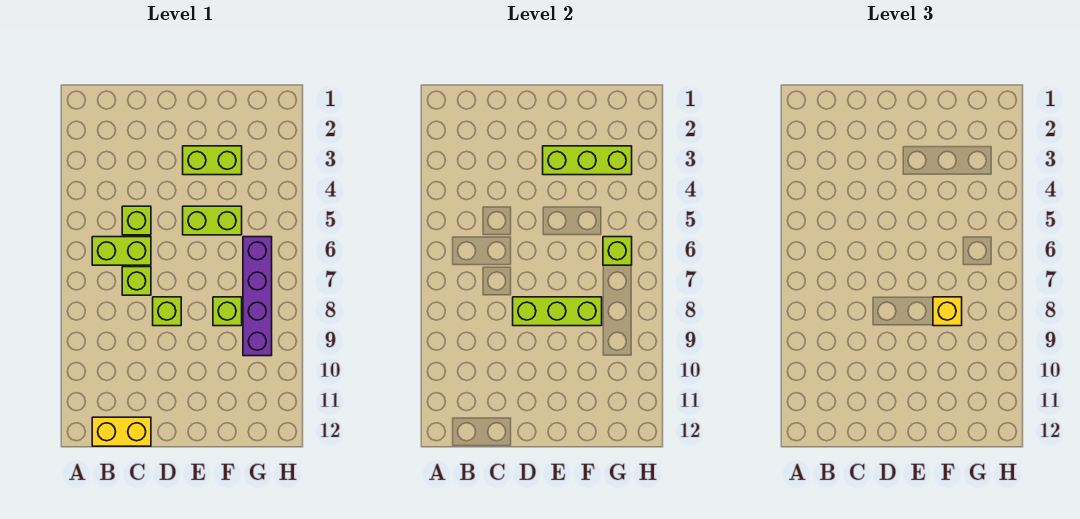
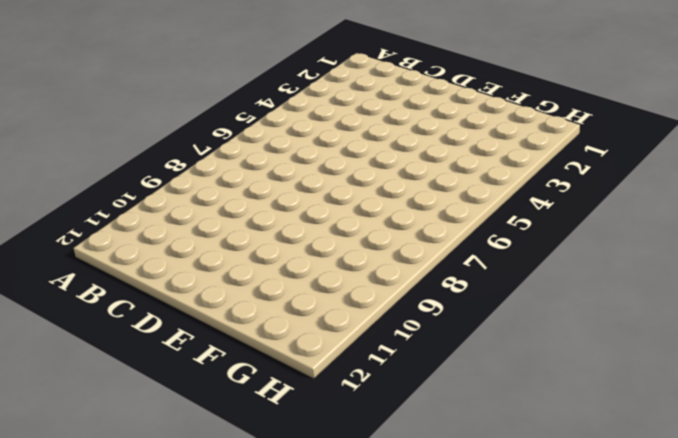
none -> lime 1x2 brick [92,237,151,265]
none -> yellow 1x2 brick [92,417,151,446]
none -> lime 1x1 brick [122,206,151,235]

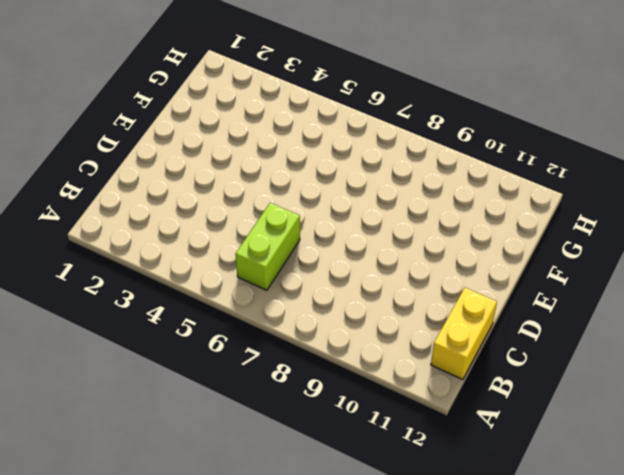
none -> lime 1x1 brick [122,206,151,235]
none -> lime 1x1 brick [122,267,151,295]
none -> lime 1x1 brick [153,297,181,326]

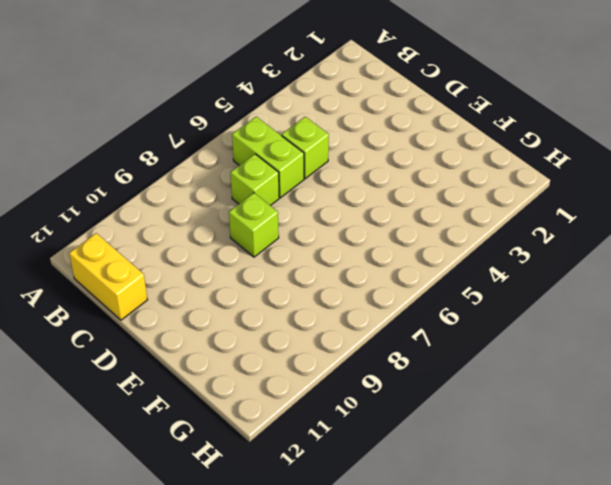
none -> lime 1x2 brick [183,146,242,175]
none -> lime 1x2 brick [183,206,242,235]
none -> lime 1x1 brick [213,297,242,326]

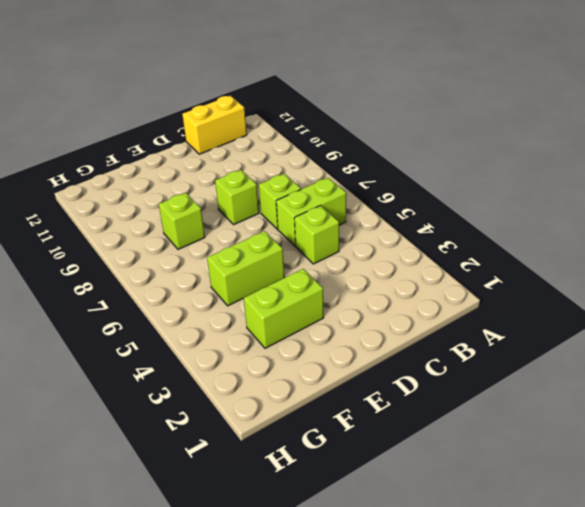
none -> purple 1x4 brick [243,237,272,356]
none -> lime 1x3 brick [513,297,602,326]
none -> lime 1x3 brick [543,146,632,175]

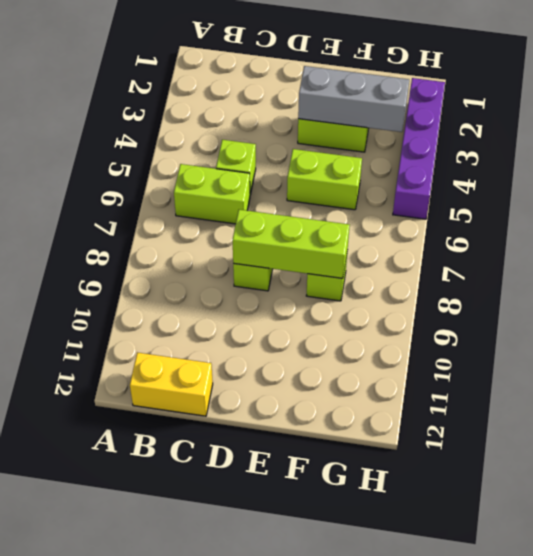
grey 1x3 brick [298,66,409,132] -> lime 1x3 brick [543,146,632,175]
purple 1x4 brick [393,78,445,219] -> purple 1x4 brick moved to [243,237,272,356]
none -> lime 1x1 brick [122,267,151,295]
none -> lime 1x1 brick [603,237,632,265]
none -> yellow 1x1 brick [933,297,962,326]

